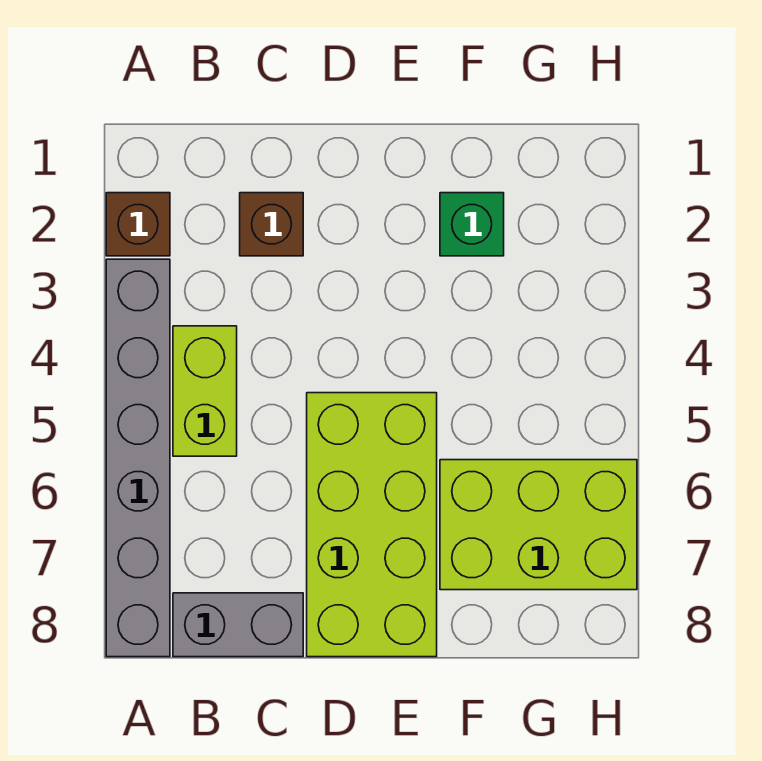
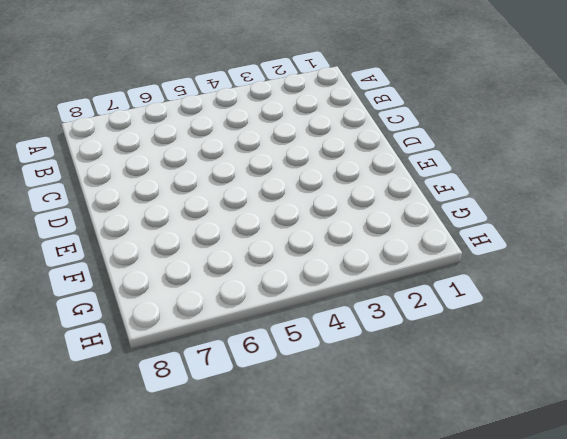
none -> brown 1x1 brick [106,193,170,256]
none -> grey 1x6 brick [106,259,170,657]

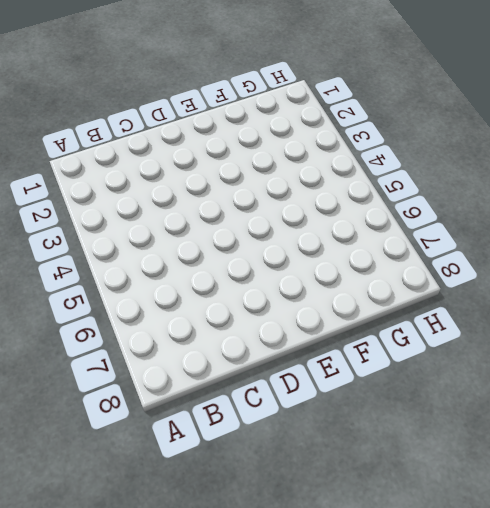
none -> brown 1x1 brick [106,193,170,256]
none -> grey 1x6 brick [106,259,170,657]

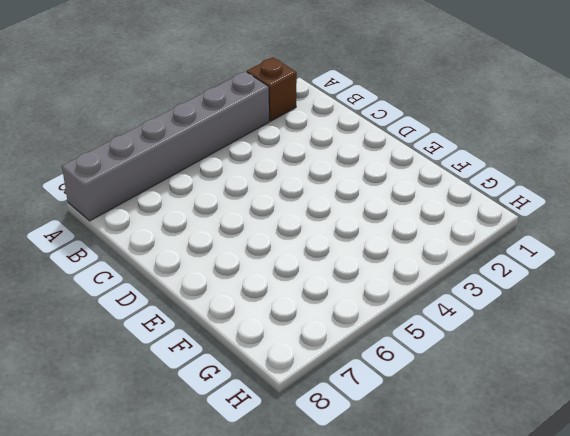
none -> lime 1x2 brick [173,326,237,456]
none -> grey 1x2 brick [173,593,303,657]

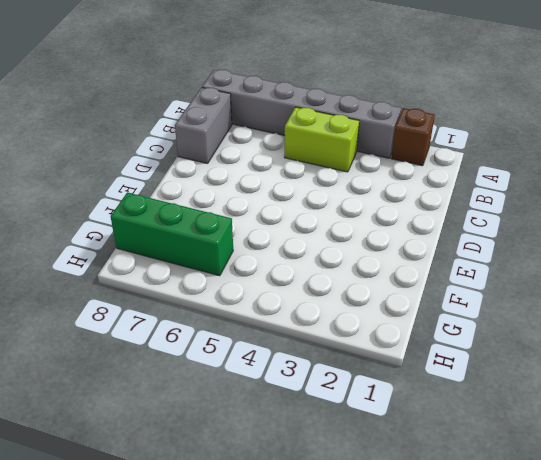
green 1x3 brick [111,192,233,276] -> lime 2x3 brick [440,460,637,590]
none -> brown 1x1 brick [240,193,303,256]
none -> lime 2x4 brick [307,393,437,657]

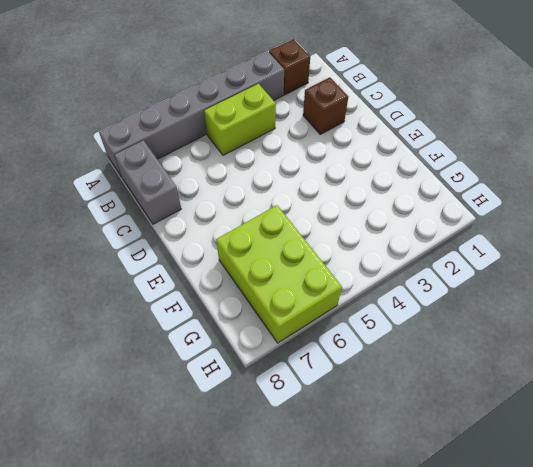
none -> lime 2x4 brick [307,393,437,657]
none -> green 1x1 brick [440,193,504,256]

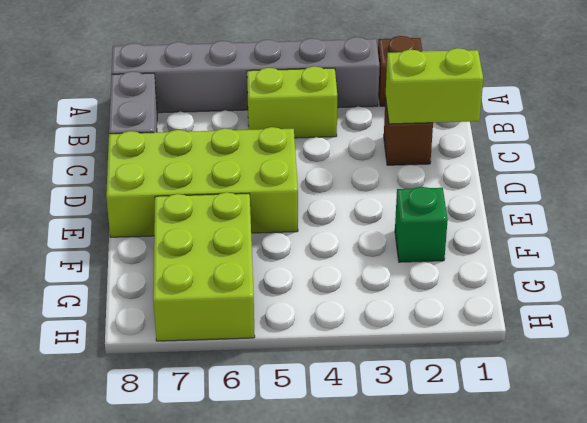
lime 1x2 brick [386,48,483,124] -> none

